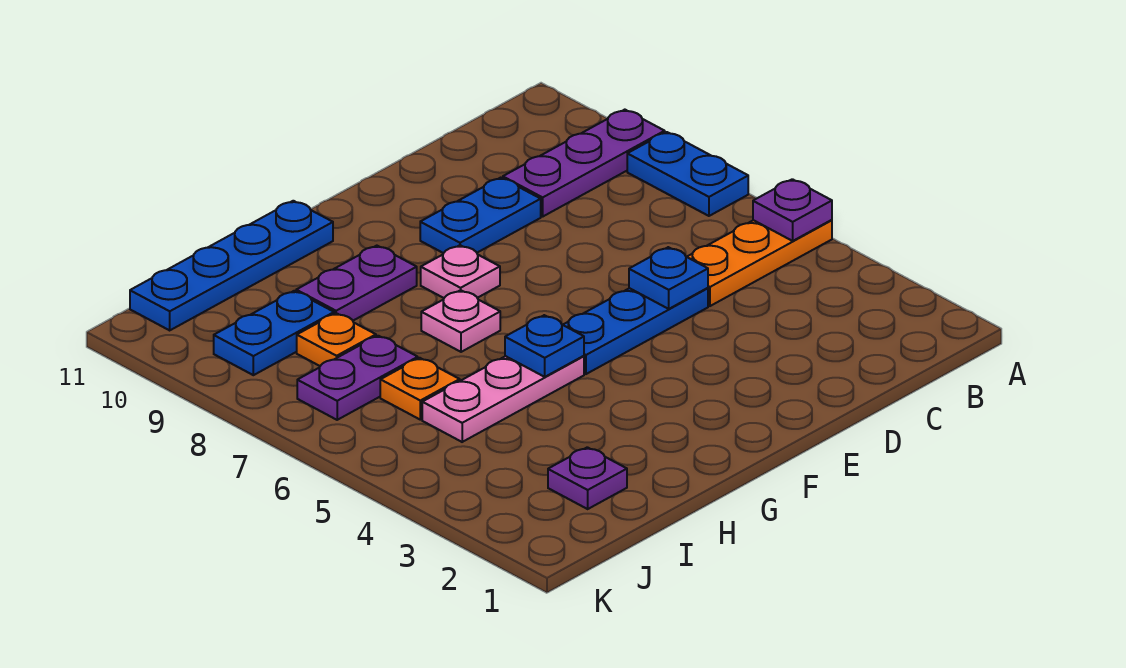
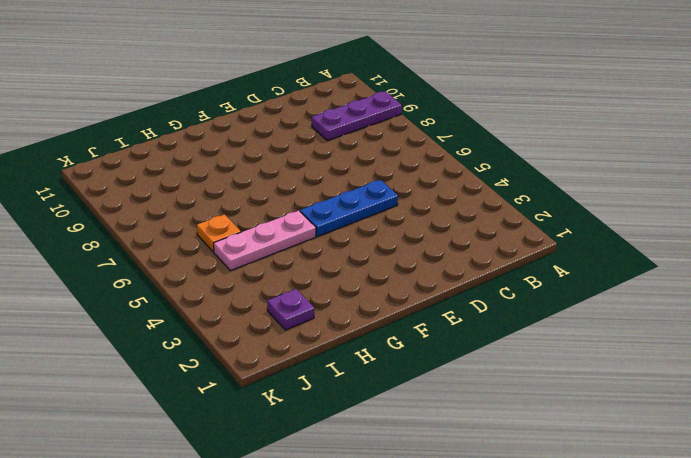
none -> orange 1x3 plate [687,220,832,306]
none -> blue 1x2 plate [627,132,748,216]
none -> blue 1x2 plate [420,178,541,253]

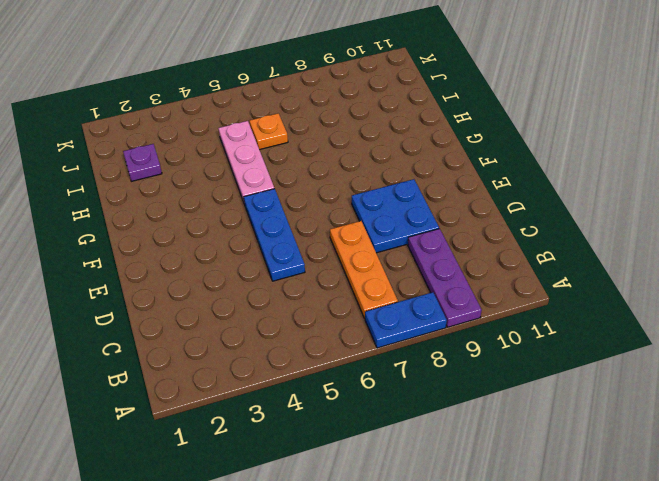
orange 1x3 plate [330,221,398,318] -> orange 1x3 plate moved to [687,220,832,306]
blue 2x2 plate [352,179,439,253] -> blue 1x2 plate [420,178,541,253]
none -> pink 1x1 plate [421,245,500,298]
none -> pink 1x1 plate [421,290,500,352]
none -> purple 1x2 plate [296,246,417,321]

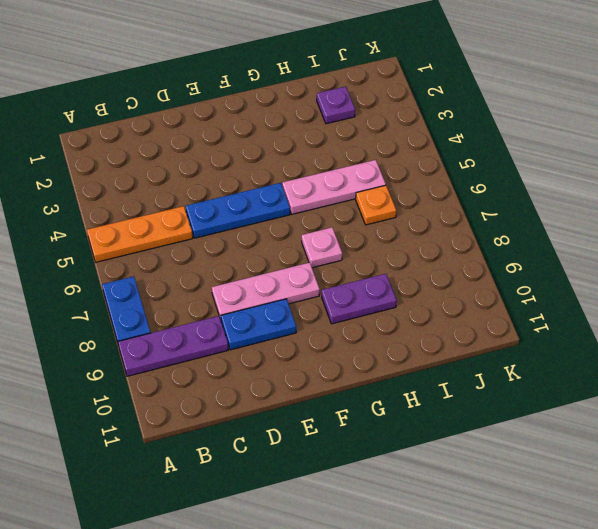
pink 1x3 plate [212,263,320,320] -> pink 1x1 plate [421,245,500,298]
none -> blue 1x4 plate [130,201,333,330]
none -> purple 1x2 plate [297,336,418,420]
none -> orange 1x1 plate [297,313,376,366]

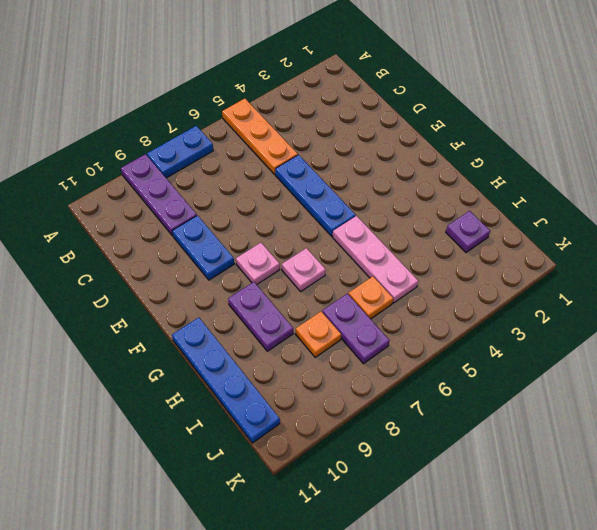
none -> blue 1x2 plate [214,291,334,375]
none -> purple 1x1 plate [753,179,832,241]
none -> blue 1x1 plate [629,247,708,309]

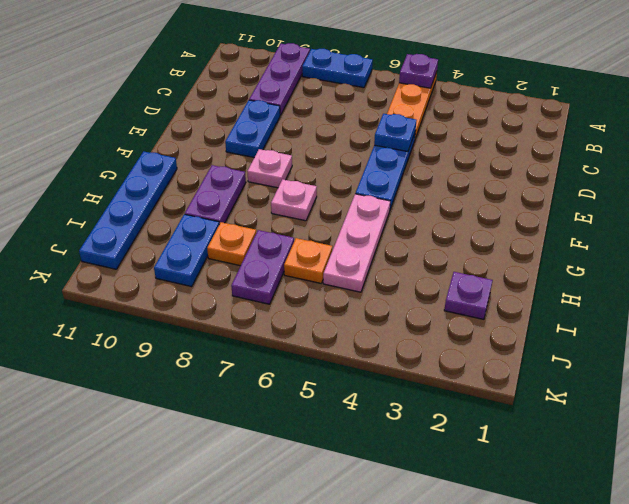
none -> blue 1x1 plate [505,315,584,377]

